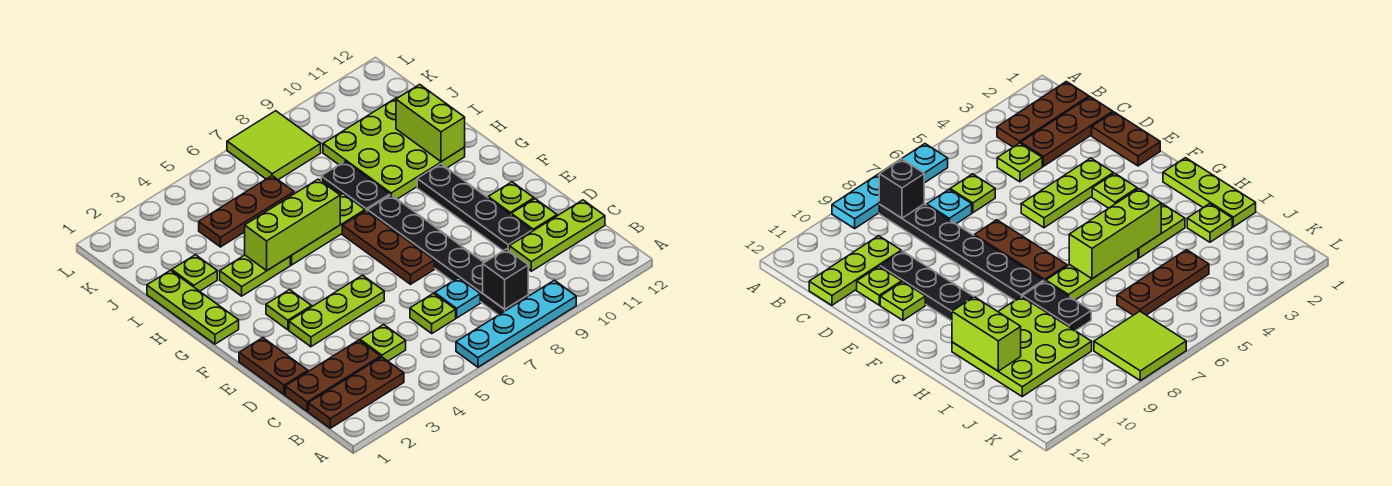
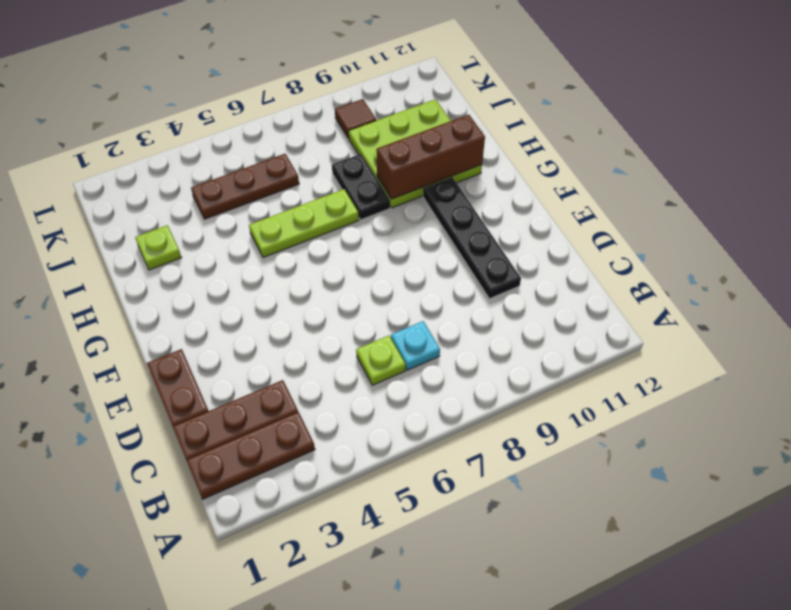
brown 1x3 brick [377,115,485,199] -> lime 1x2 brick [396,84,465,162]
brown 1x1 tile [335,99,376,138] -> none
none -> cyan 1x4 plate [456,280,576,367]
none -> black 1x6 plate [367,195,528,315]
none -> lime 1x1 plate [360,325,406,361]

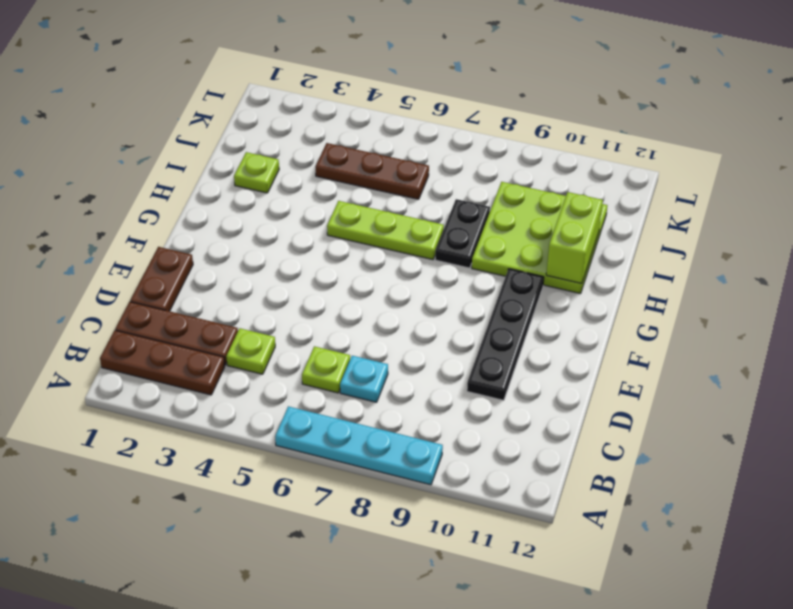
none -> black 1x6 plate [367,195,528,315]
none -> lime 1x3 plate [509,200,605,271]
none -> lime 1x1 plate [511,199,557,231]

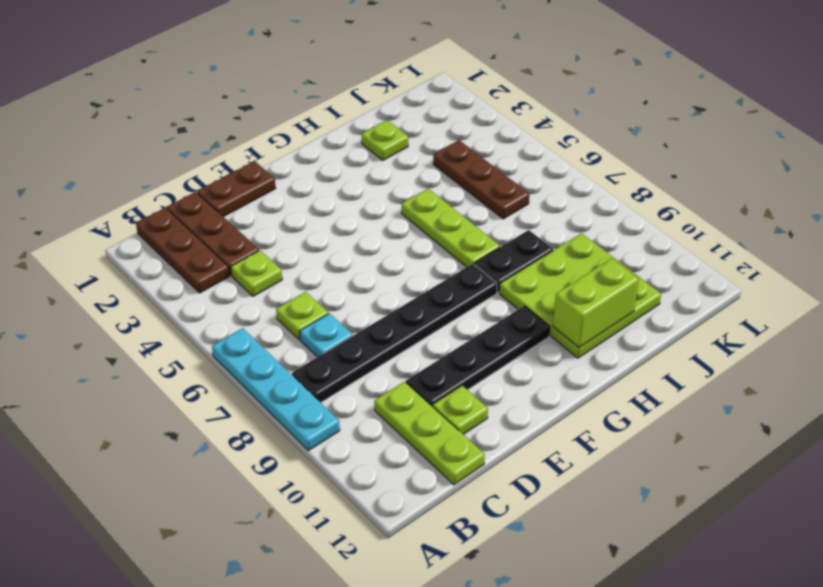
none -> lime 1x3 plate [289,275,384,347]
none -> brown 1x3 plate [342,211,434,284]
none -> lime 1x1 plate [488,182,534,214]

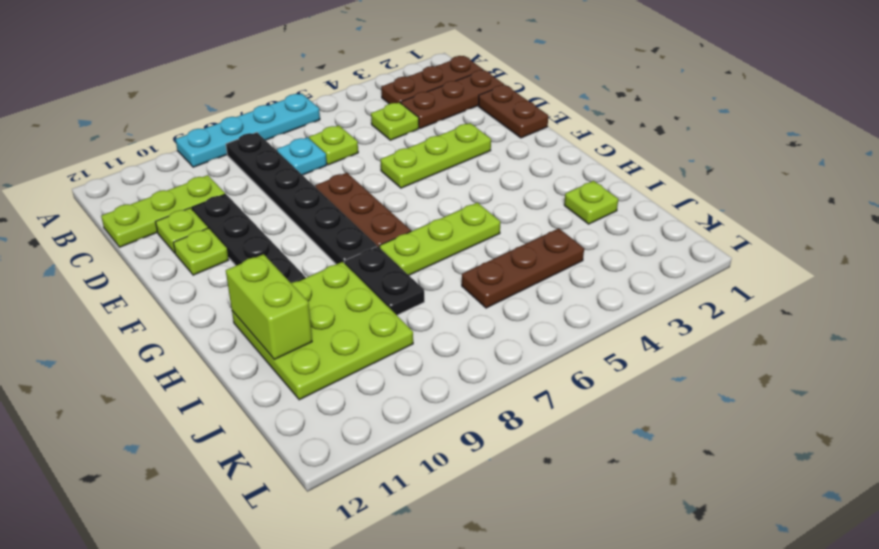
none -> lime 1x1 plate [266,290,312,330]
none -> lime 1x3 plate [147,270,239,344]
none -> lime 1x2 plate [220,255,290,296]

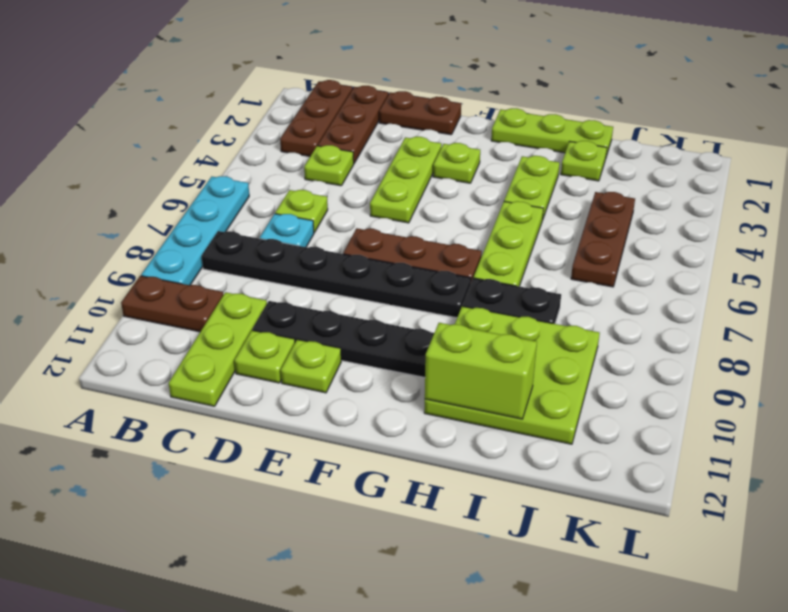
brown 1x2 plate [121,276,224,332] -> none
none -> lime 2x2 tile [227,111,321,180]
none -> black 1x1 brick [483,249,528,309]
none -> lime 1x3 brick [245,179,340,270]

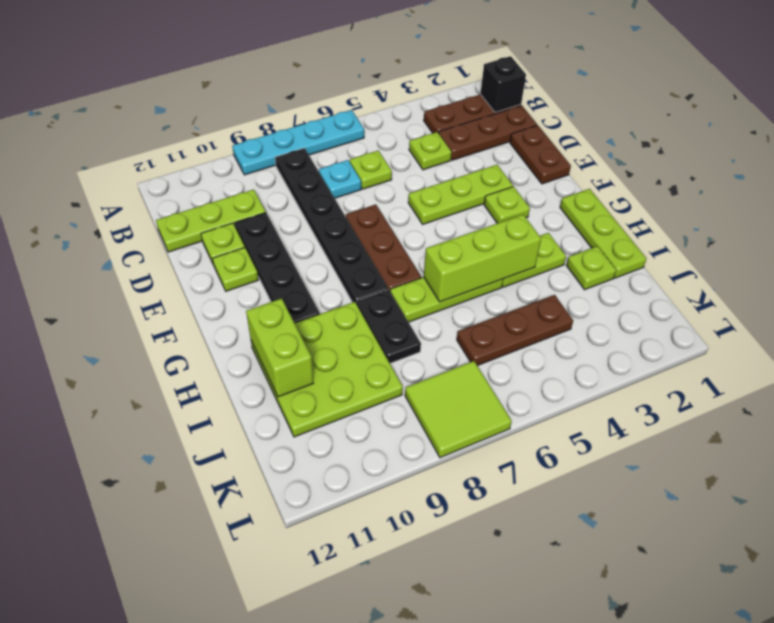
black 1x1 brick [481,56,526,112] -> black 1x1 brick moved to [483,249,528,309]

